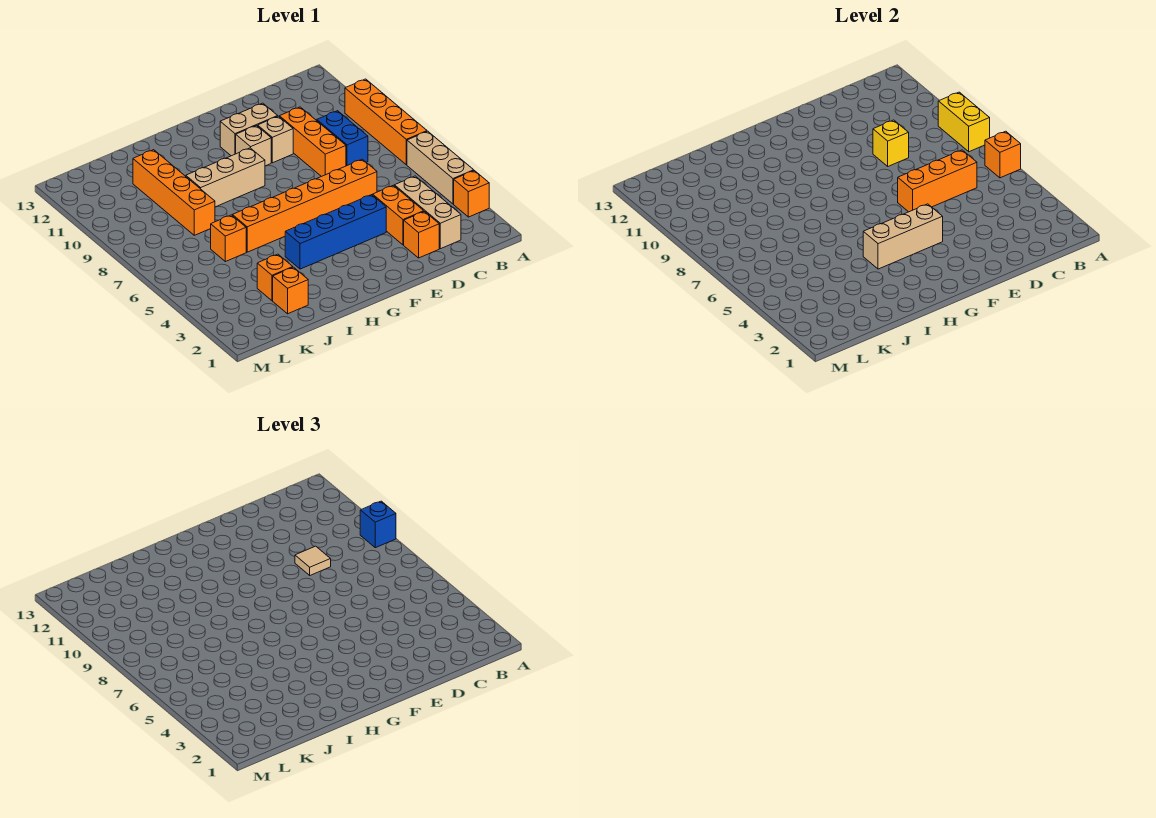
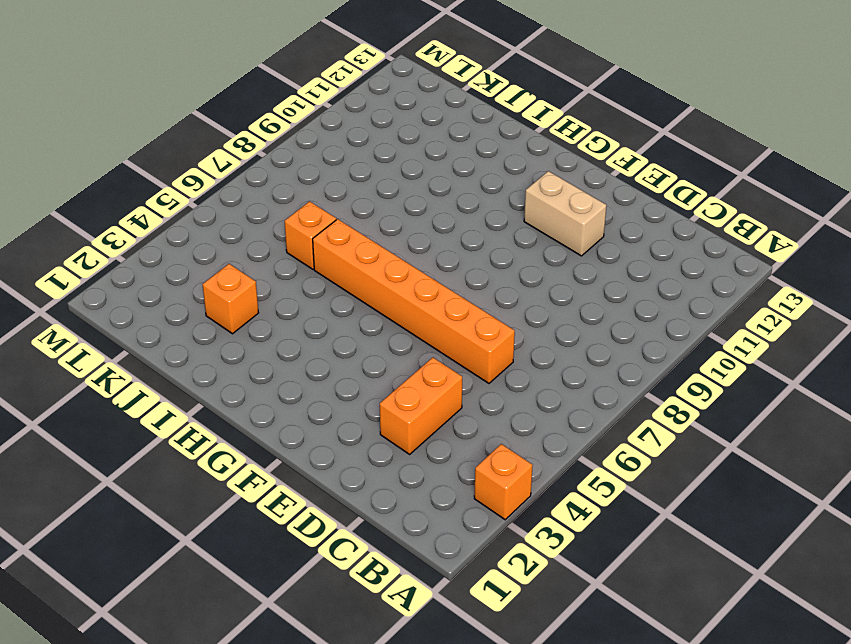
none -> tan 1x3 brick [407,131,474,204]
none -> orange 1x4 brick [345,79,427,165]
none -> tan 1x3 brick [394,176,461,249]

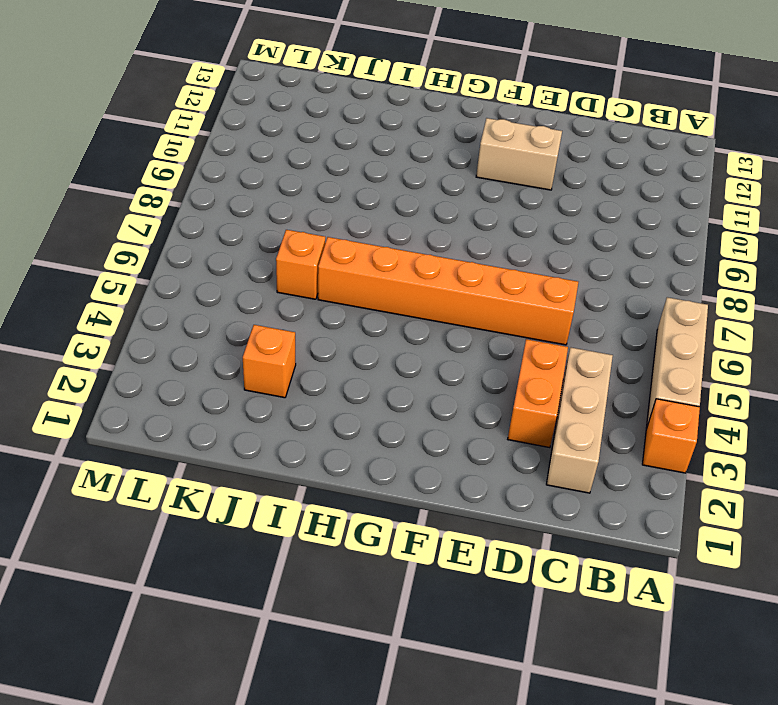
none -> orange 1x4 brick [345,79,427,165]
none -> blue 1x2 brick [317,111,368,166]
none -> orange 1x1 brick [404,212,439,258]

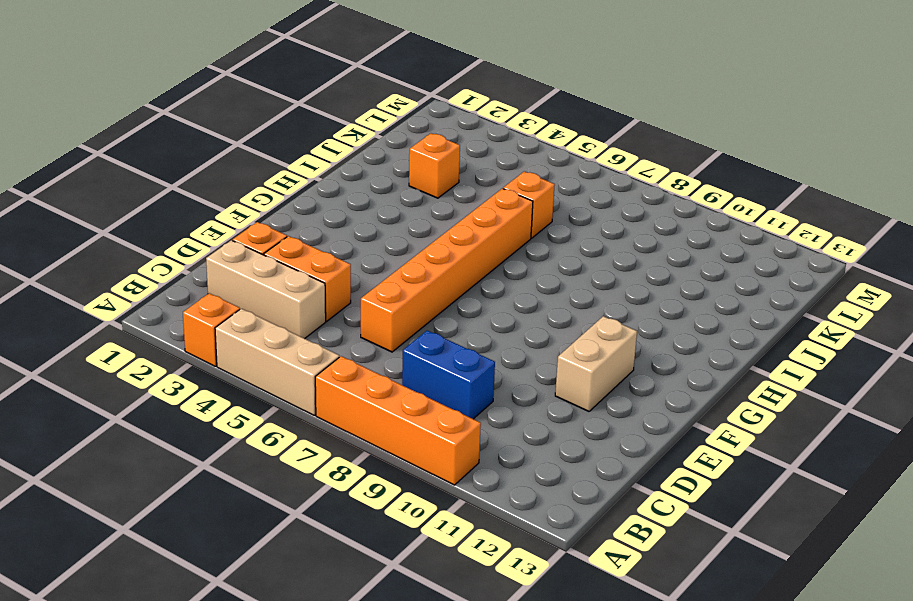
none -> orange 1x3 brick [279,107,346,177]
none -> blue 1x4 brick [285,195,386,269]
none -> tan 1x1 brick [258,116,293,163]

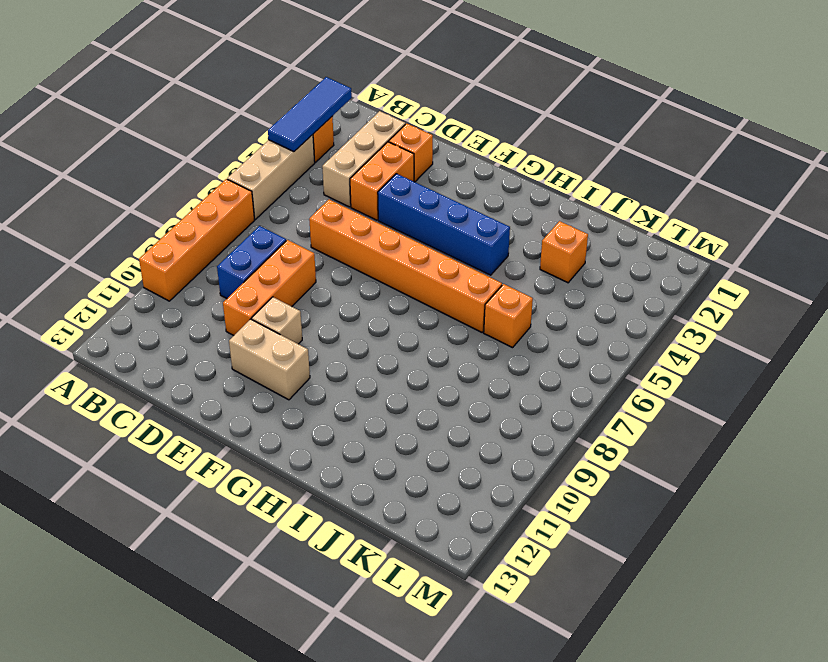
blue 1x3 tile [268,77,352,152] -> none
none -> tan 1x1 brick [236,126,271,166]
none -> tan 1x3 brick [186,148,265,207]
none -> orange 1x1 brick [273,267,308,314]

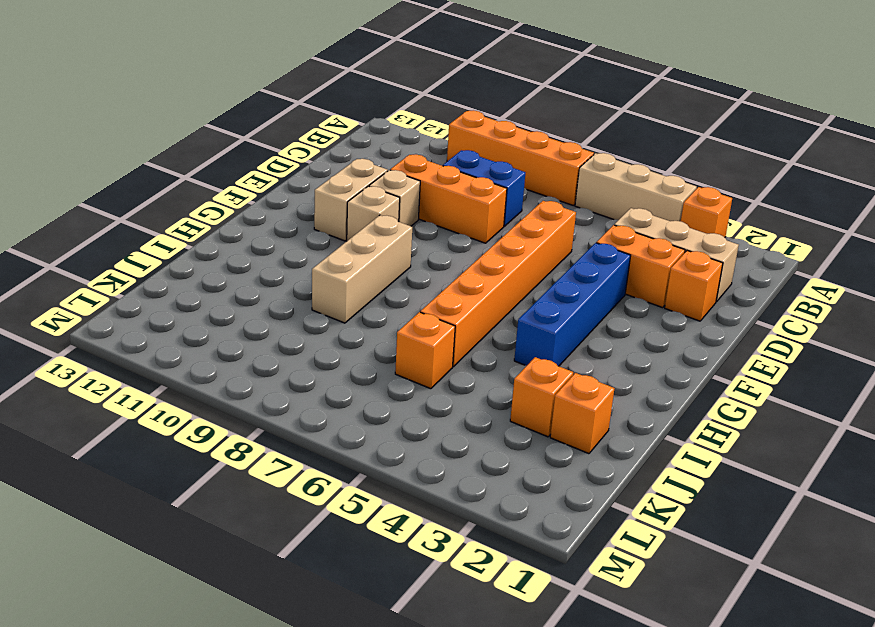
none -> orange 1x4 brick [133,150,215,235]
none -> orange 1x1 brick [985,131,1021,178]
none -> yellow 1x2 brick [938,92,990,152]

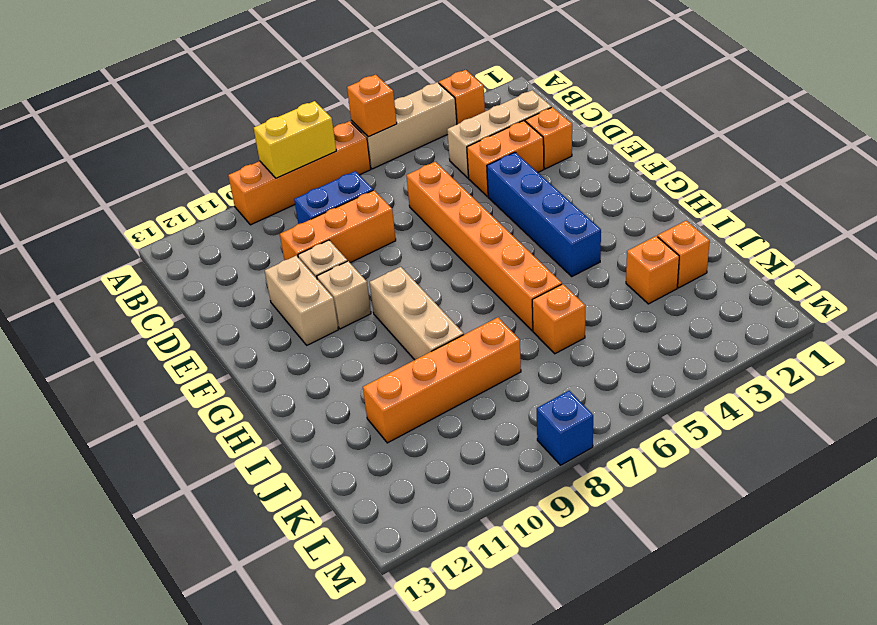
blue 1x1 brick [537,391,593,465] -> blue 1x1 brick moved to [360,501,396,548]
none -> orange 1x3 brick [898,150,977,212]
none -> yellow 1x1 brick [873,120,909,166]
none -> tan 1x3 brick [863,204,943,269]

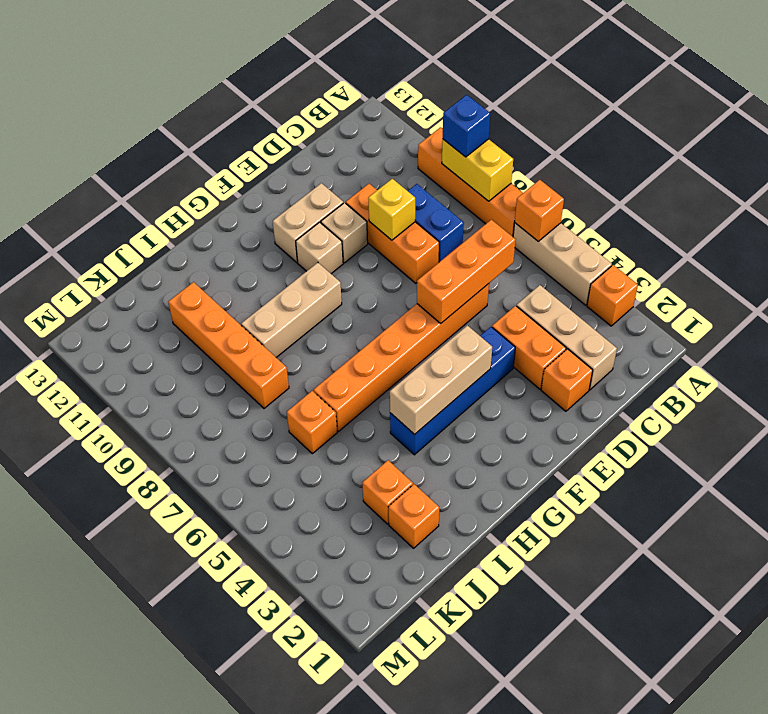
none -> tan 1x1 tile [295,546,331,575]

